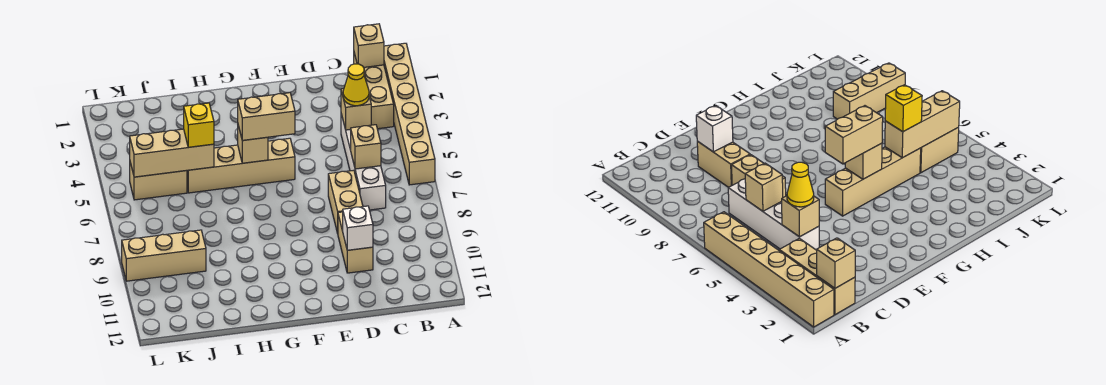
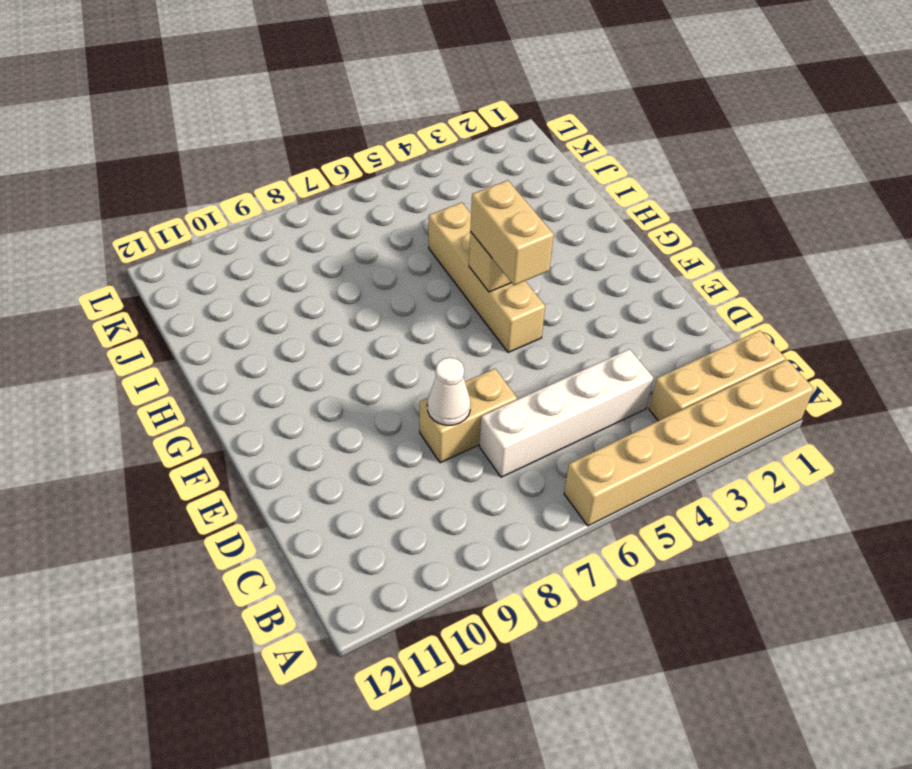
white 1x1 cone [427,358,471,425] -> none
none -> tan 1x2 brick [338,212,373,273]
none -> tan 1x2 brick [130,163,187,200]
none -> tan 1x3 brick [122,230,206,281]

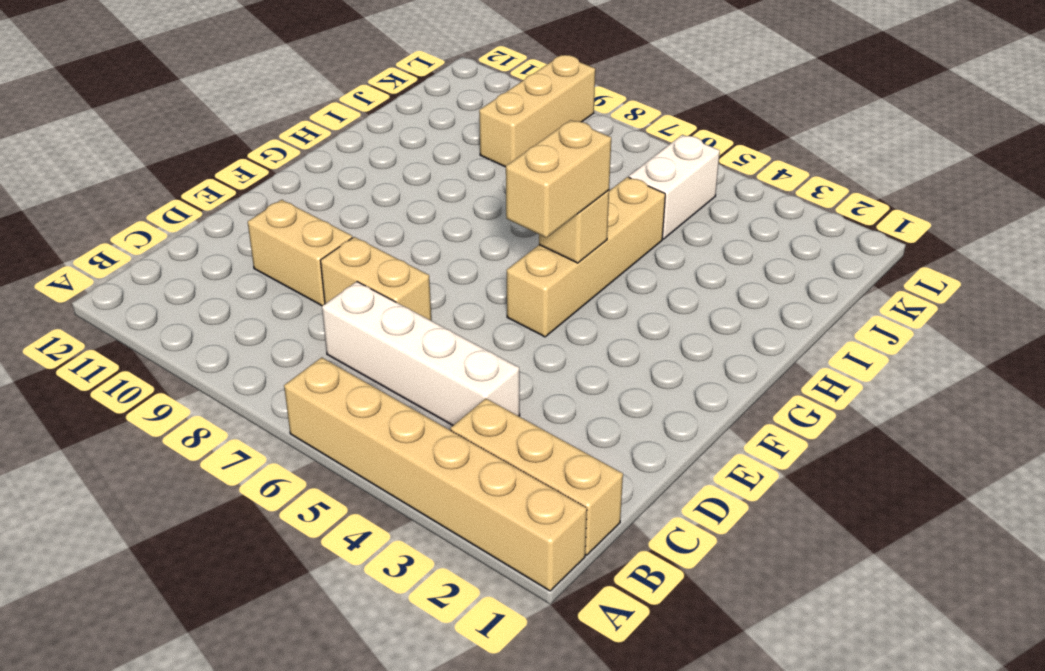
white 1x2 brick [629,135,720,239] -> tan 1x2 brick [130,163,187,200]
none -> tan 1x1 brick [354,24,384,67]
none -> tan 1x1 brick [341,89,371,130]
none -> tan 1x1 brick [351,125,381,169]

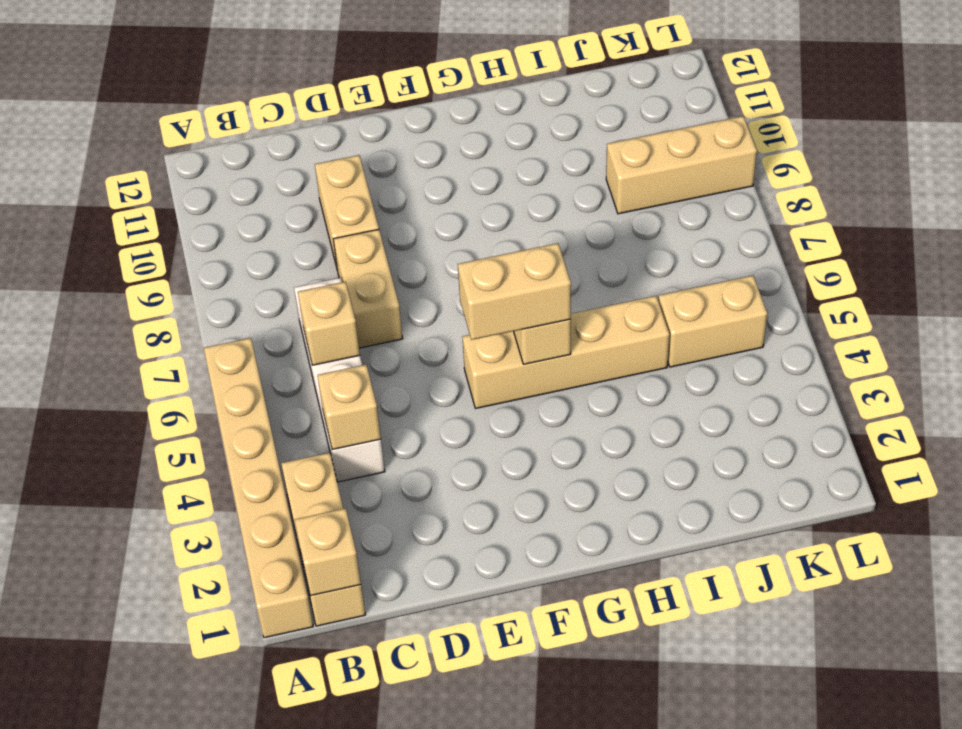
none -> white 1x1 brick [343,206,373,250]
none -> tan 1x3 brick [130,129,214,177]
none -> yellow 1x1 cone [343,64,369,106]

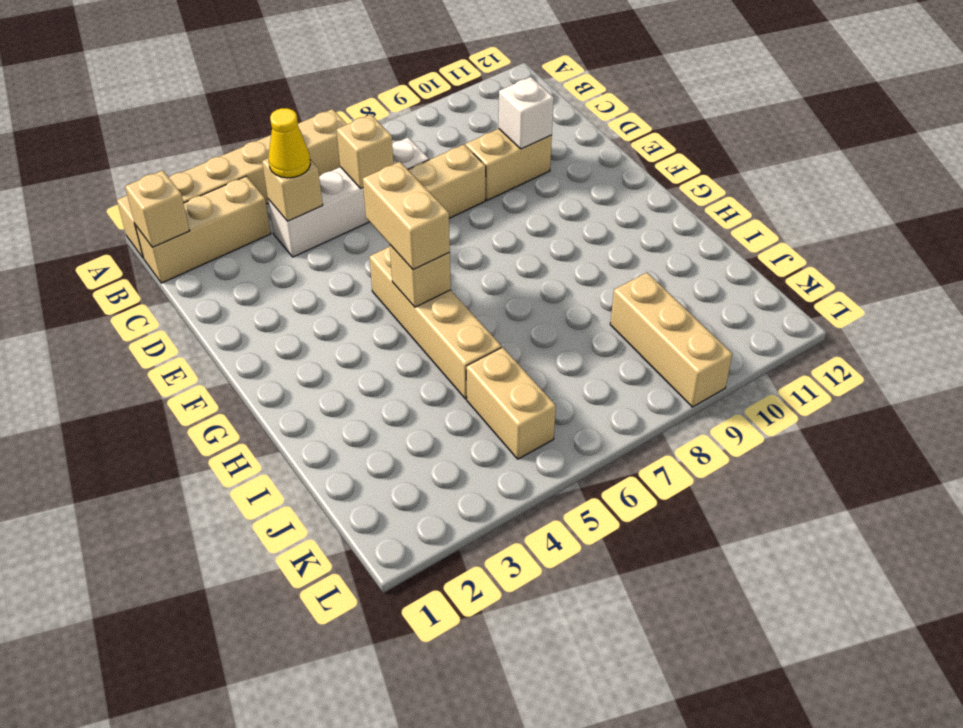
none -> tan 1x3 brick [130,129,214,177]
none -> yellow 1x1 brick [184,103,214,147]

